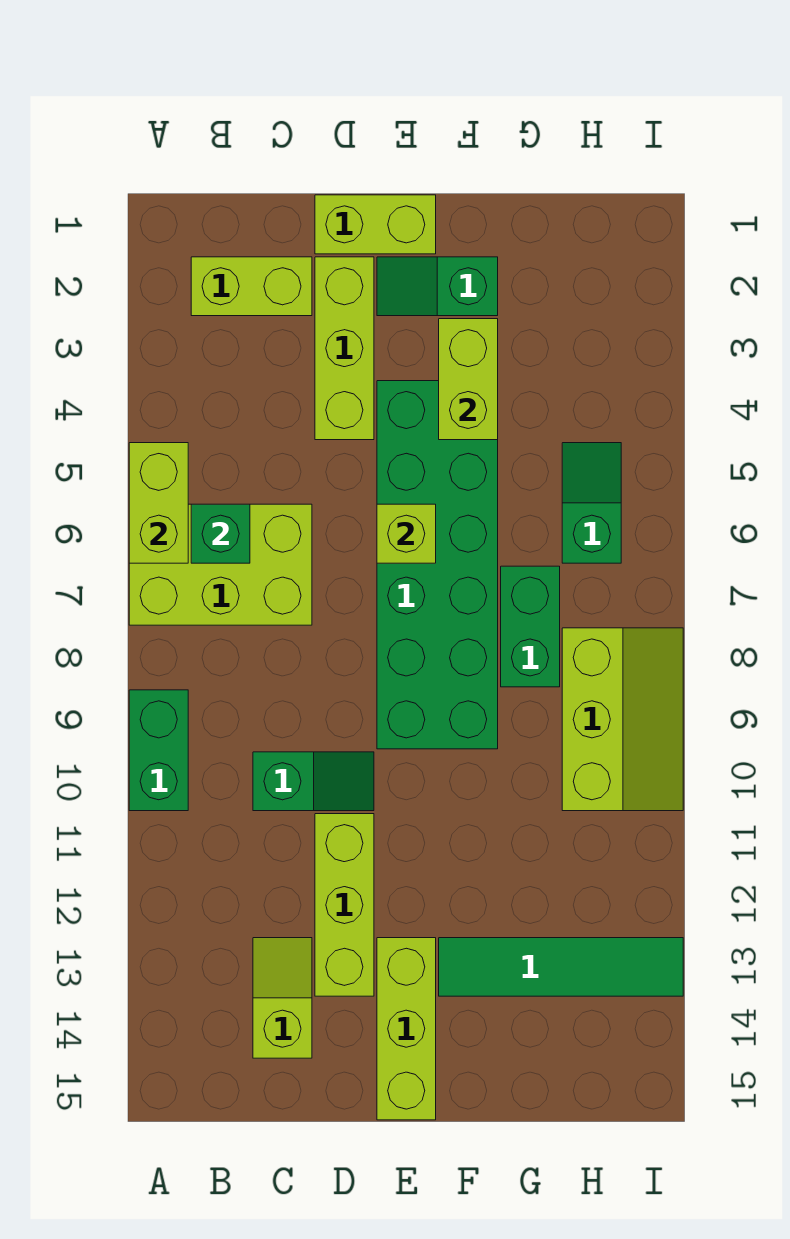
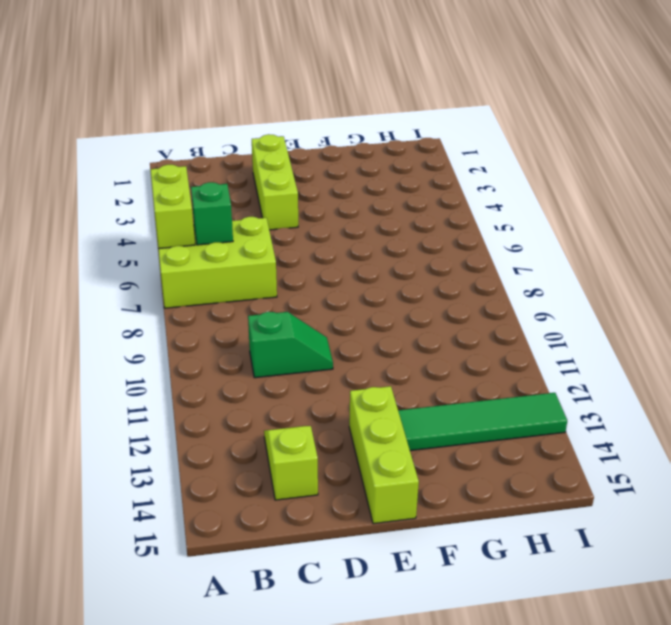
none -> green 1x2 brick [129,690,188,811]
none -> lime 1x2 brick [191,257,312,316]
none -> lime 1x2 brick [315,195,436,254]

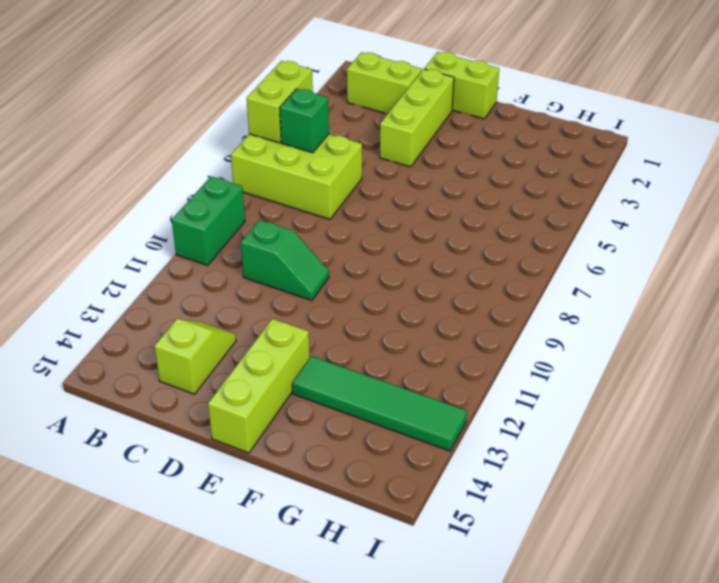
none -> lime 1x3 brick [315,814,374,996]
none -> green 1x2 slope [377,257,498,316]
none -> green 2x6 brick [377,381,498,749]

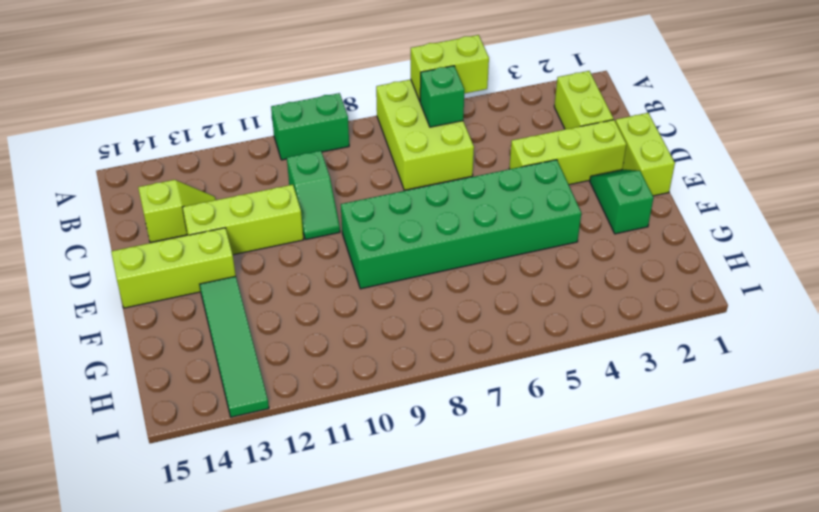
none -> green 1x2 brick [501,566,560,687]
none -> green 1x2 slope [562,443,621,563]
none -> lime 2x3 slope [562,628,683,811]

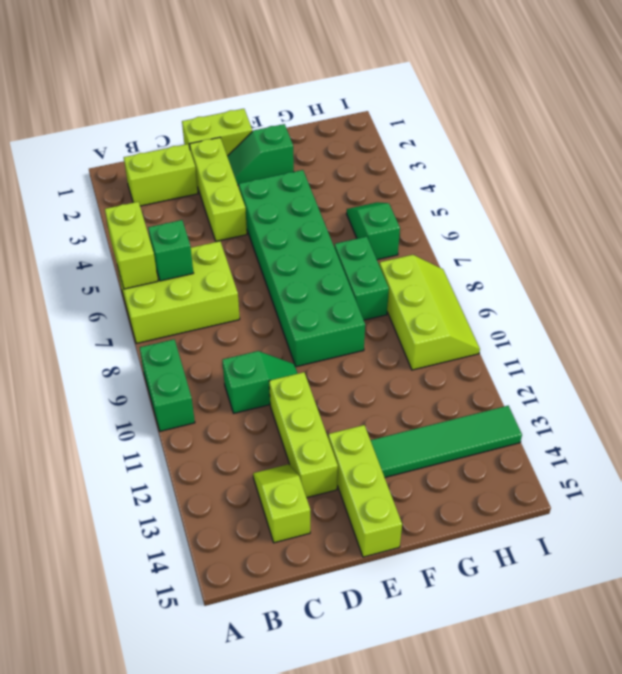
none -> lime 1x1 brick [377,504,436,563]
none -> lime 1x2 brick [439,319,498,440]

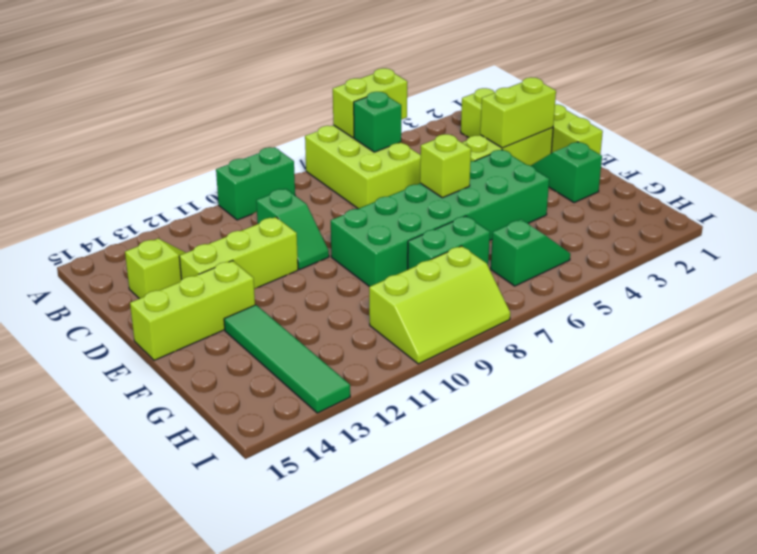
lime 1x2 brick [480,77,556,148] -> lime 1x2 brick moved to [439,319,498,440]

